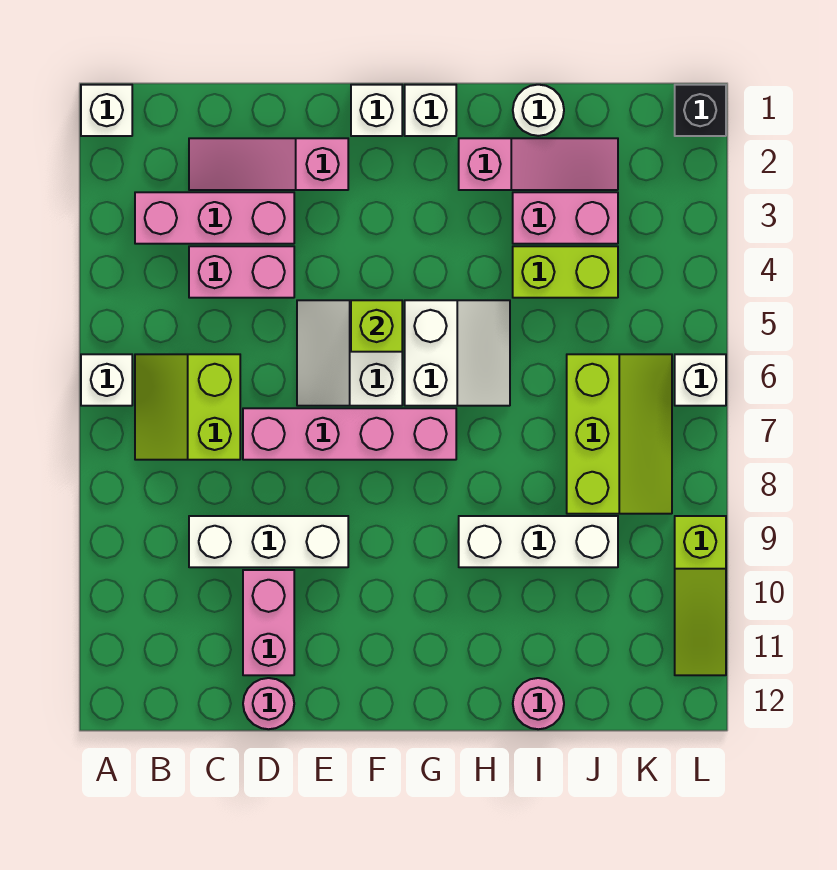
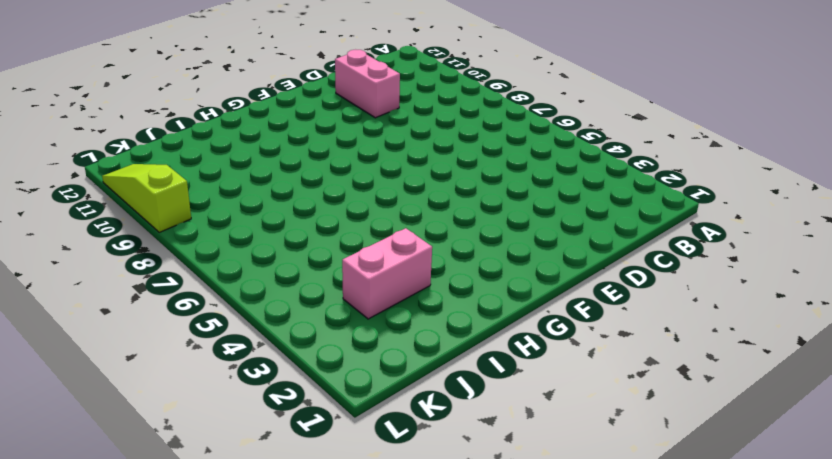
none -> white 1x1 brick [81,85,132,136]
none -> white 1x1 brick [81,354,132,406]
none -> pink 1x3 brick [135,192,294,244]

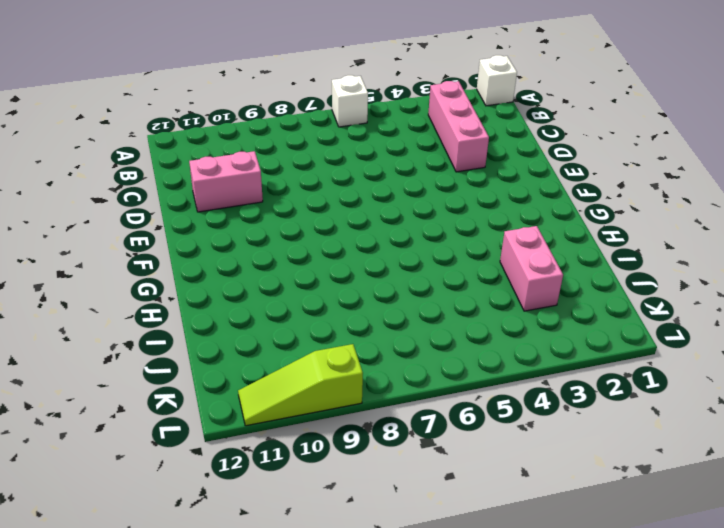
none -> lime 2x2 slope [135,354,240,460]
none -> pink 1x3 slope [189,138,348,190]
none -> pink 1x2 brick [189,246,294,298]

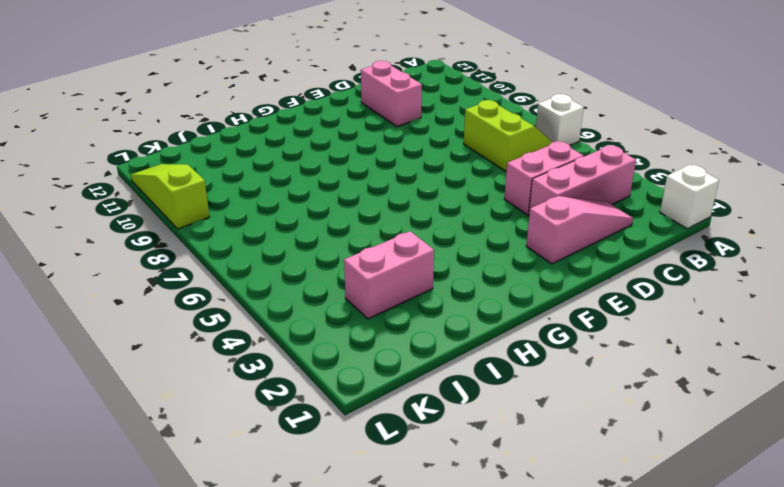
none -> white 1x3 brick [189,516,348,567]
none -> pink 1x4 brick [243,408,456,460]
none -> pink 1x1 round brick [243,678,294,729]

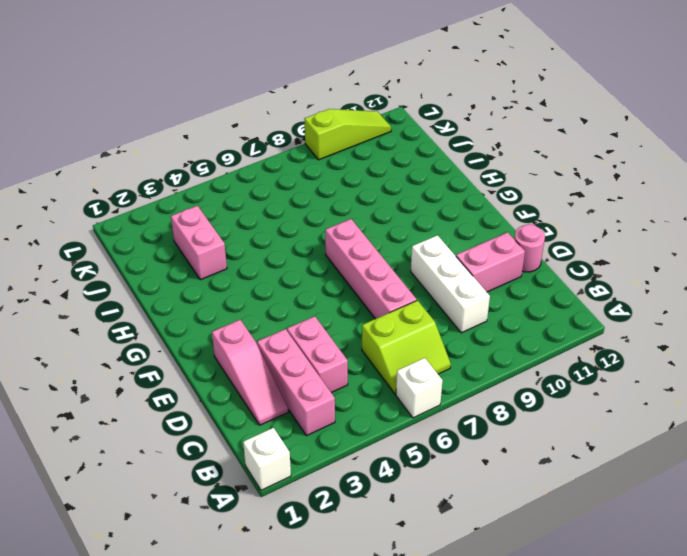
none -> white 2x2 slope [297,300,402,406]
none -> white 1x1 brick [351,85,402,136]
none -> white 1x1 brick [405,85,456,136]

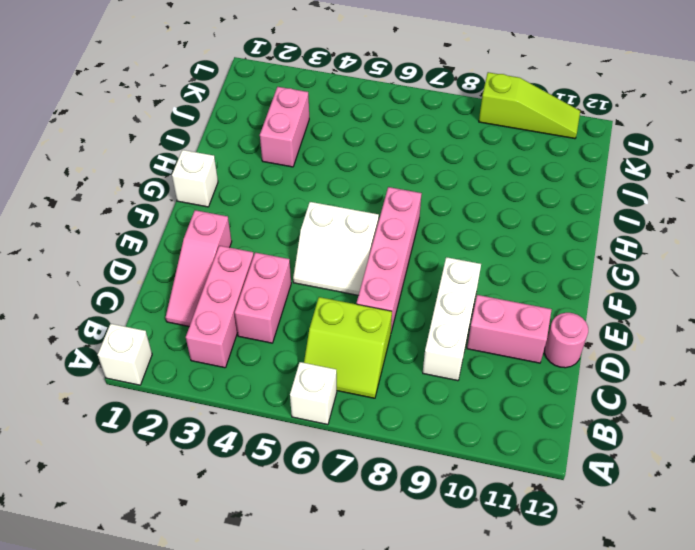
none -> white 1x1 brick [351,85,402,136]
none -> white 2x2 slope [405,300,510,406]
none -> pink 1x3 slope [459,138,618,190]

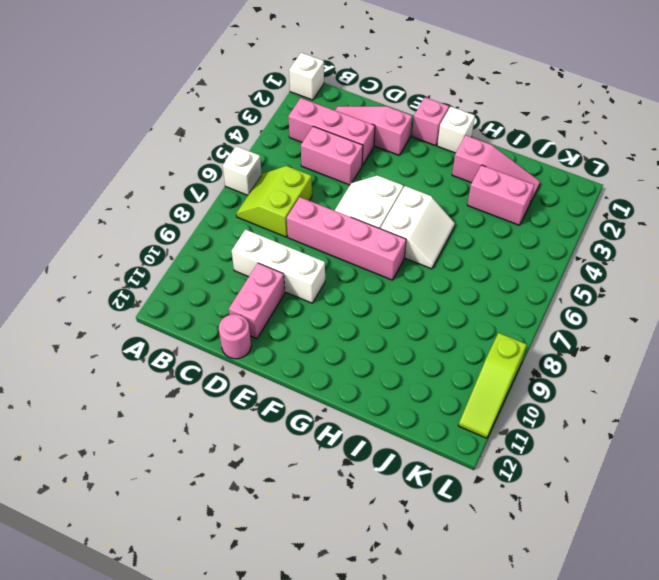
pink 1x1 brick [412,97,449,146] -> white 1x1 brick [351,85,402,136]
none -> white 1x3 brick [459,516,618,567]
none -> white 1x1 round brick [513,85,564,136]
none -> lime 1x2 brick [513,246,618,298]

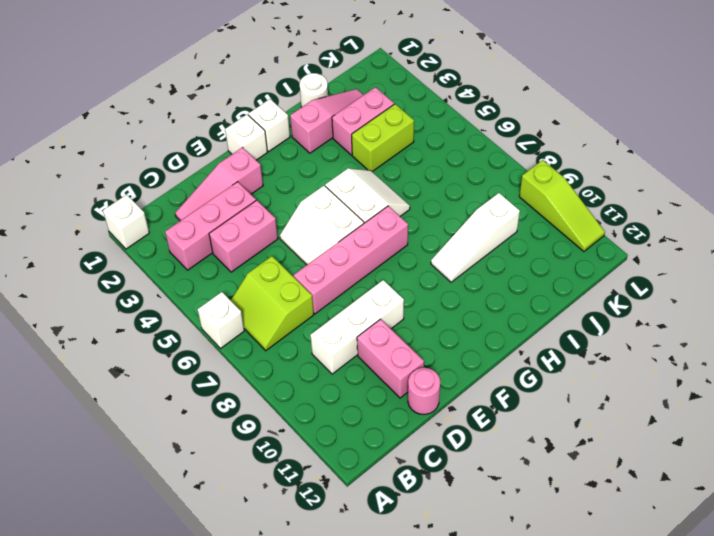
white 1x3 slope [431,193,520,282] -> white 1x3 brick [459,516,618,567]
none -> pink 1x1 round brick [513,678,564,729]
none -> lime 2x3 slope [567,354,672,514]
none -> black 1x1 brick [675,85,726,136]

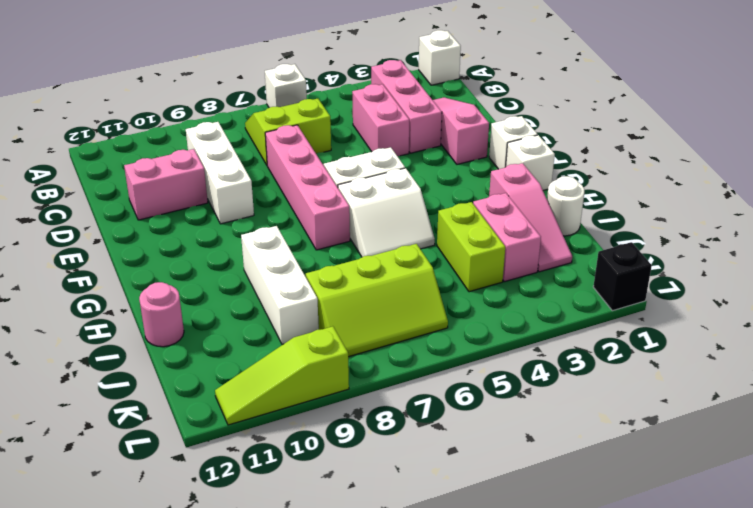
none -> pink 1x1 round brick [243,678,294,729]
none -> white 1x1 brick [675,354,726,406]
none -> lime 1x1 brick [351,300,402,352]

